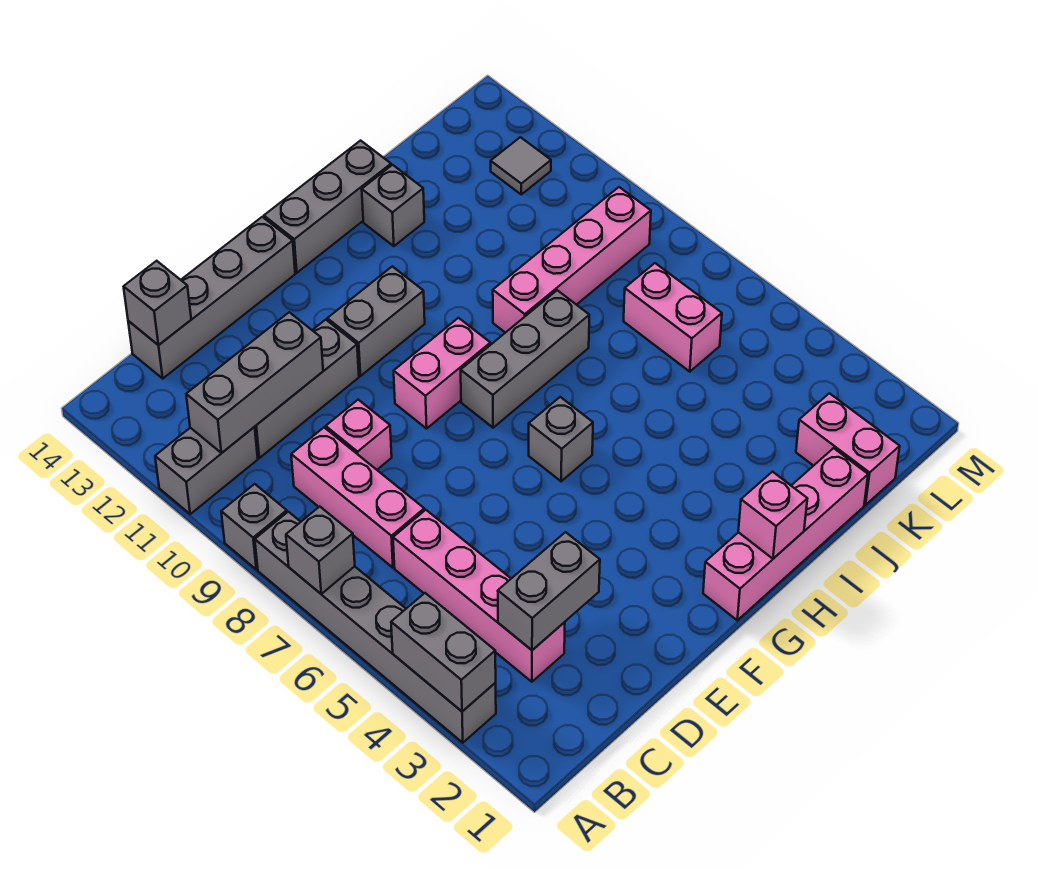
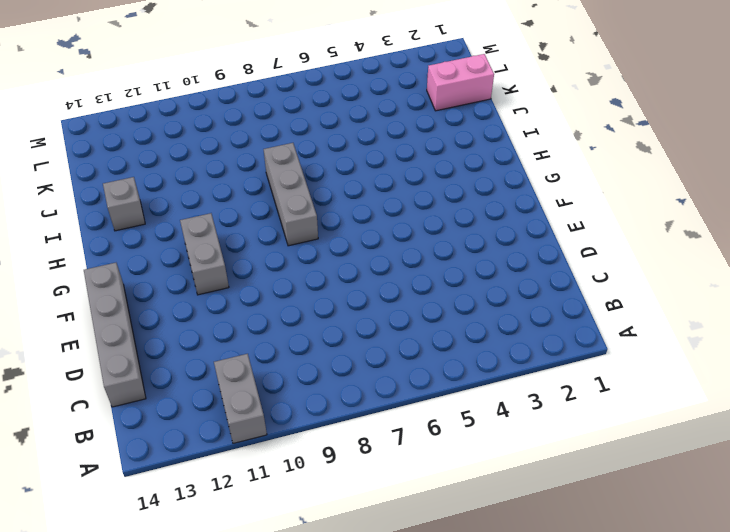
none -> grey 1x6 brick [255,512,496,743]
none -> grey 1x1 brick [221,484,287,569]
none -> pink 1x4 brick [393,510,565,682]

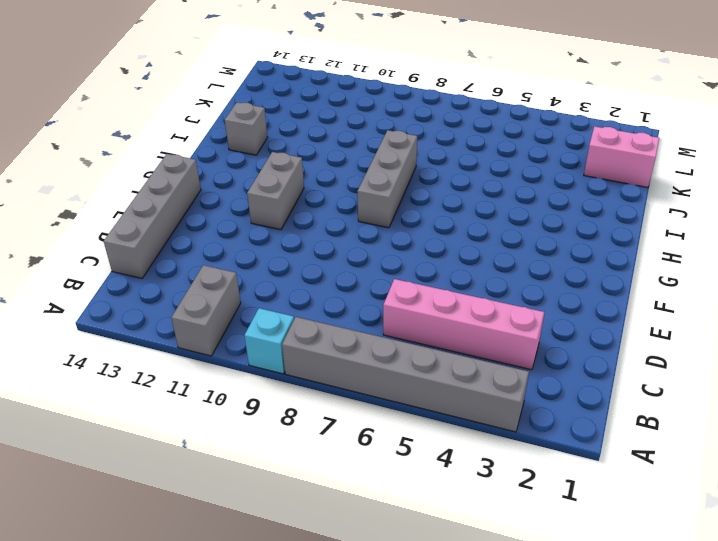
cyan 1x1 brick [244,308,294,374] -> grey 1x1 brick [221,484,287,569]
none -> pink 1x3 brick [291,428,424,568]
none -> grey 1x3 brick [255,320,359,458]
none -> pink 1x1 brick [326,400,392,470]

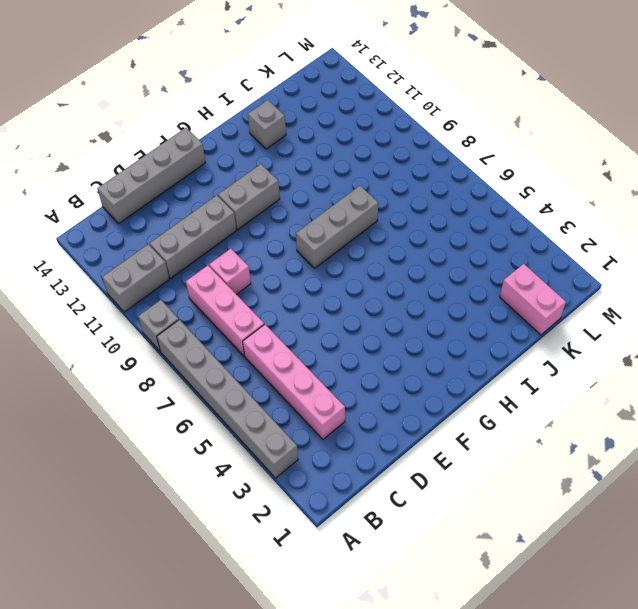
none -> pink 1x2 brick [394,318,490,429]
none -> pink 1x4 brick [703,448,868,620]
none -> grey 1x1 brick [529,397,593,481]

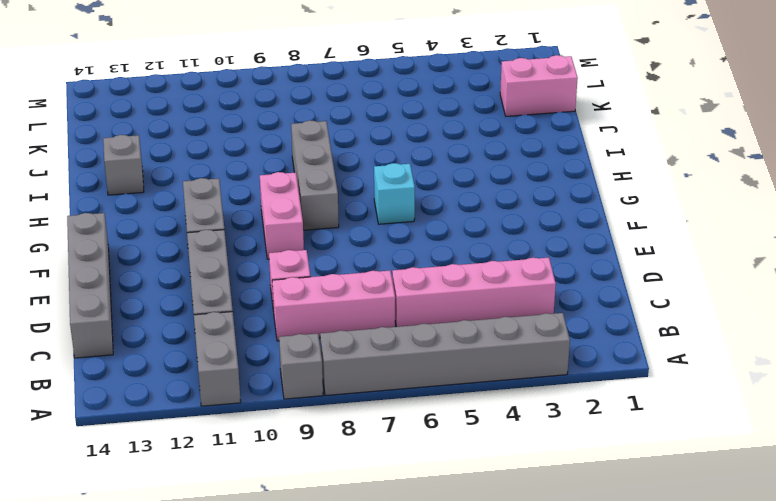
cyan 1x1 brick [374,163,415,224] -> grey 1x1 brick [529,397,593,481]
none -> pink 1x4 brick [703,448,868,620]
none -> grey 1x3 brick [264,141,391,273]
none -> pink 1x4 brick [493,187,651,333]

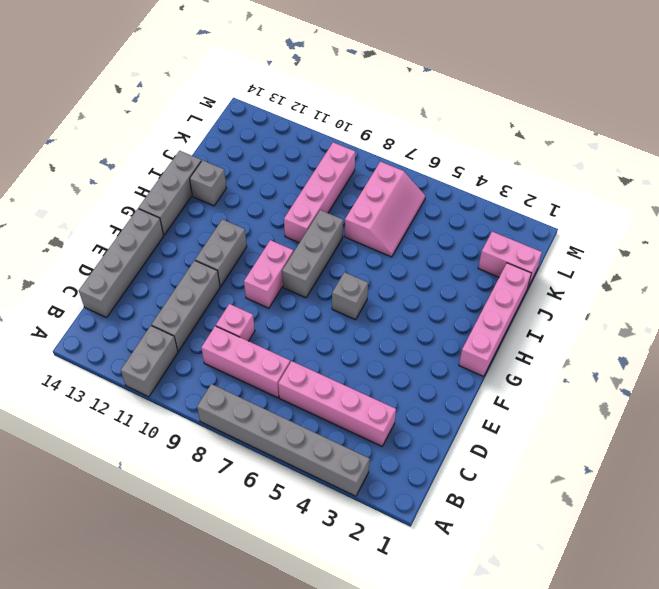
pink 2x3 slope [345,162,425,257] -> pink 1x2 brick [624,263,722,372]
none -> grey 1x1 brick [221,484,287,569]
none -> grey 1x1 tile [491,137,551,194]
none -> grey 1x2 brick [391,593,496,711]

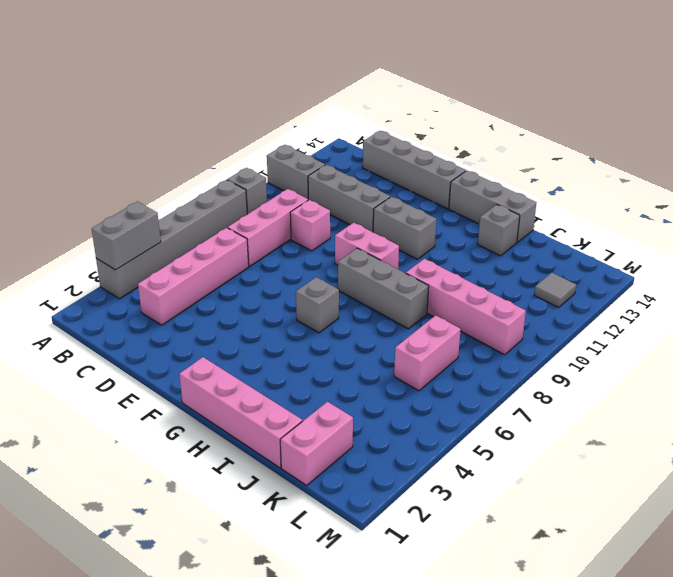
none -> grey 1x1 brick [286,507,355,594]
none -> grey 1x3 brick [186,312,323,453]
none -> grey 1x2 brick [498,532,600,650]

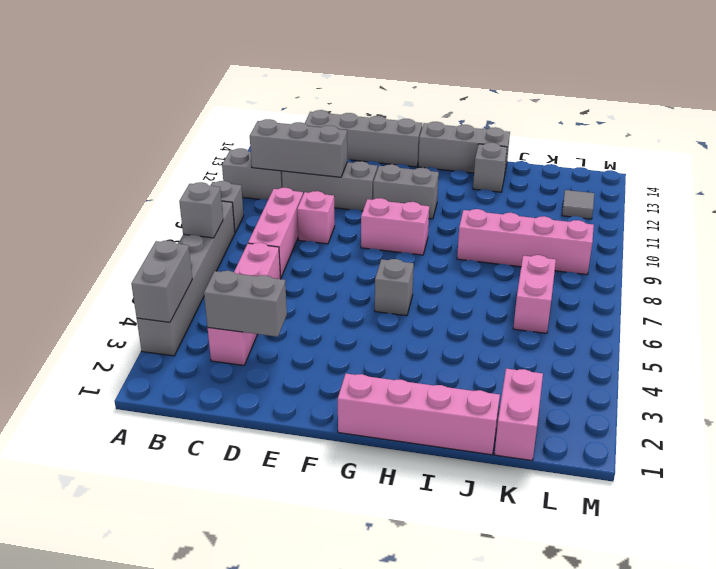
none -> grey 1x3 brick [461,290,589,428]
none -> grey 1x1 brick [124,261,191,345]
none -> pink 1x1 brick [738,472,807,559]

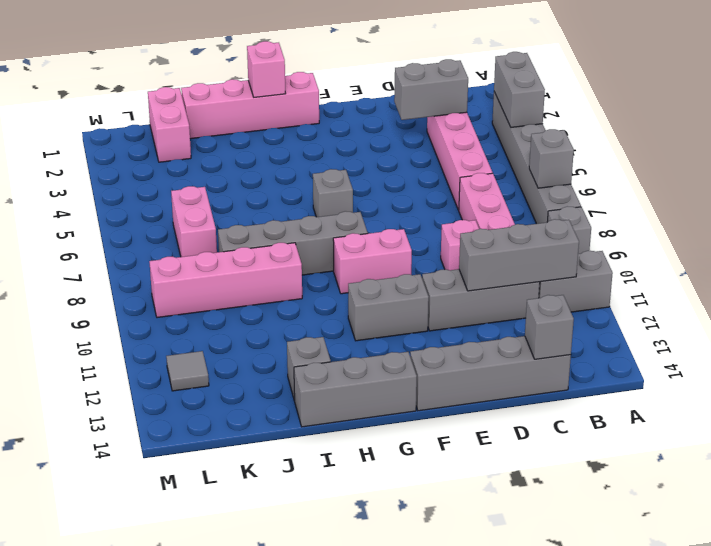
grey 1x4 brick [218,211,368,275] -> grey 1x3 brick [461,290,589,428]

